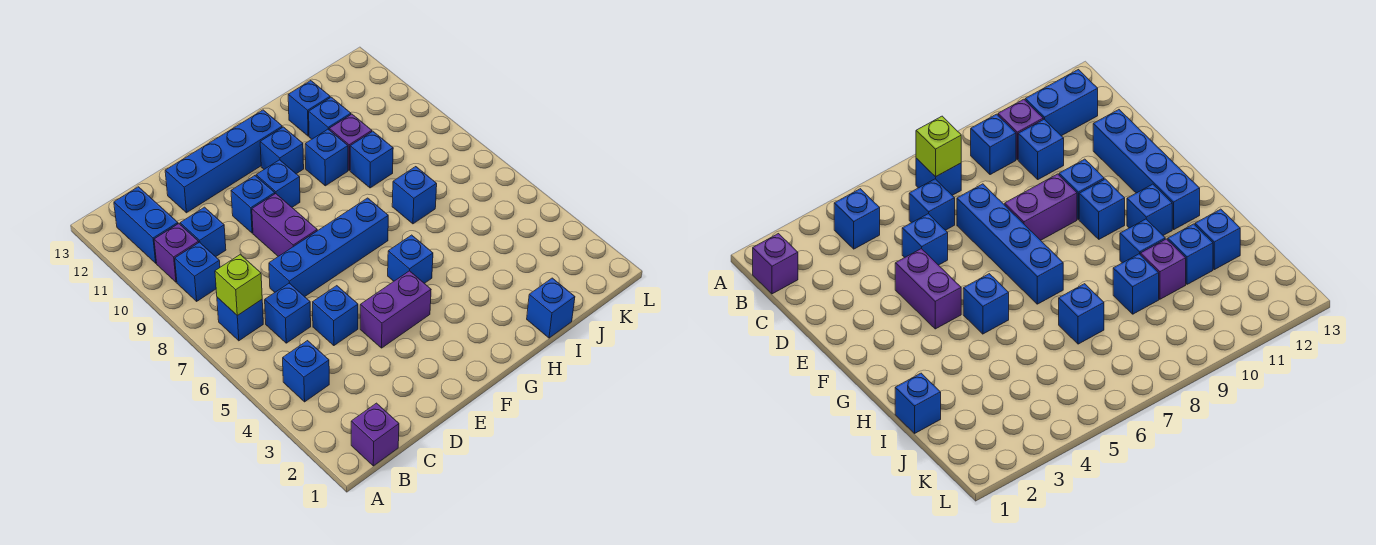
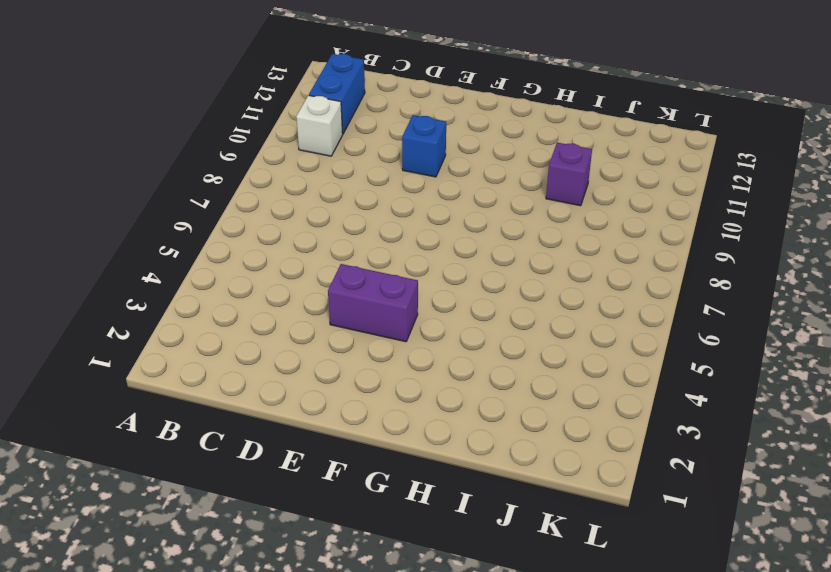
white 1x1 brick [296,95,343,156] -> purple 1x1 brick [154,224,199,282]
none -> purple 1x1 brick [351,403,399,466]
none -> blue 1x1 brick [283,341,329,402]
none -> blue 1x1 brick [217,297,263,341]

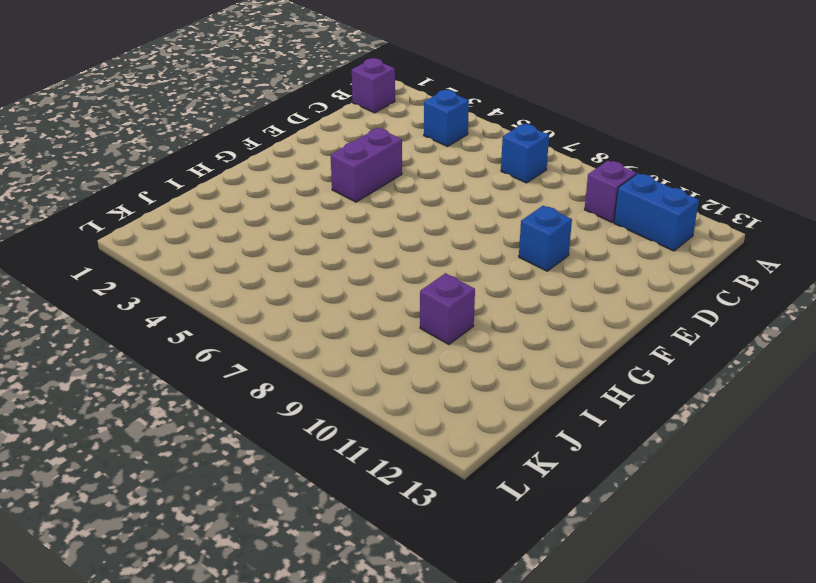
none -> blue 1x1 brick [175,242,220,301]
none -> blue 1x1 brick [265,283,311,343]
none -> blue 1x1 brick [180,207,226,257]

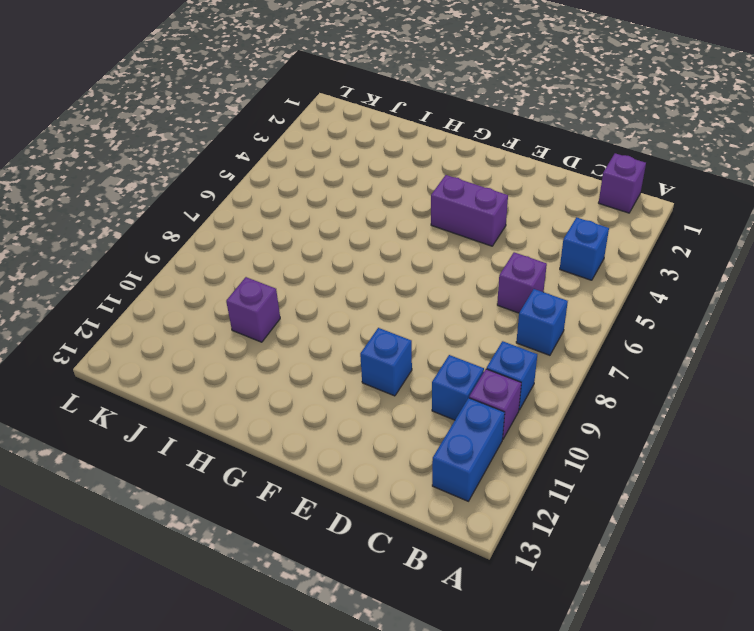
purple 1x1 brick [497,252,547,313] -> blue 1x1 brick [265,283,311,343]
none -> blue 1x1 brick [313,286,358,346]
none -> blue 1x4 brick [269,198,388,297]
none -> blue 1x4 brick [165,110,282,213]

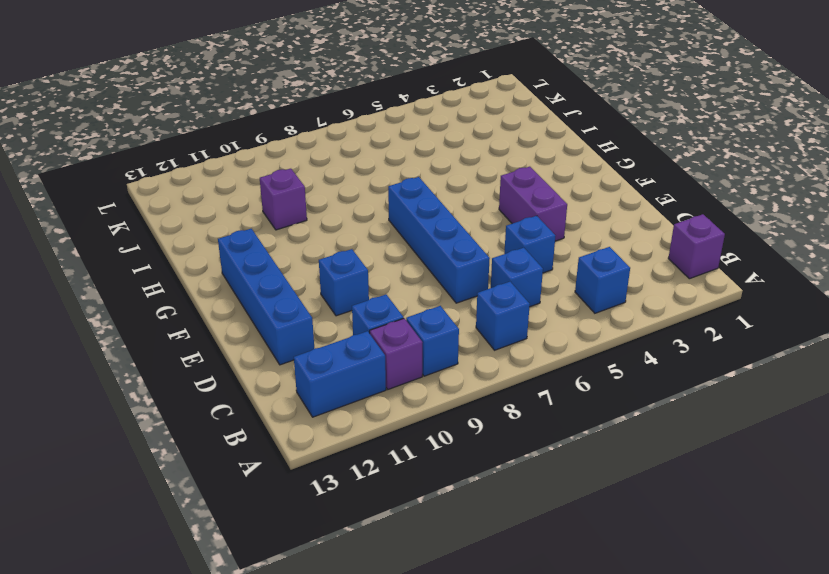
none -> purple 1x2 brick [252,194,317,256]
none -> blue 1x1 brick [256,160,300,207]
none -> blue 1x1 brick [388,235,433,283]

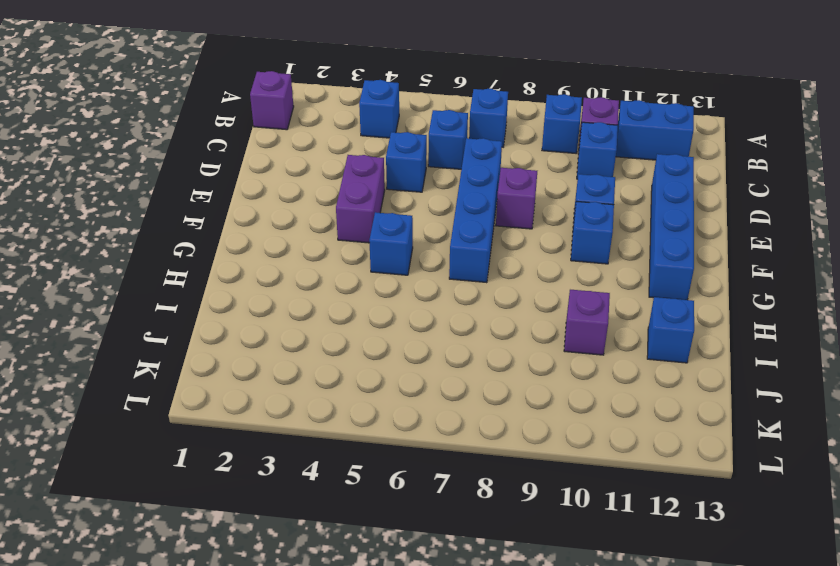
purple 1x1 brick [496,168,537,229] -> purple 1x2 brick [252,194,317,256]
none -> blue 1x1 brick [260,127,304,174]
none -> blue 1x1 brick [305,129,348,186]
none -> blue 1x1 brick [527,278,575,338]

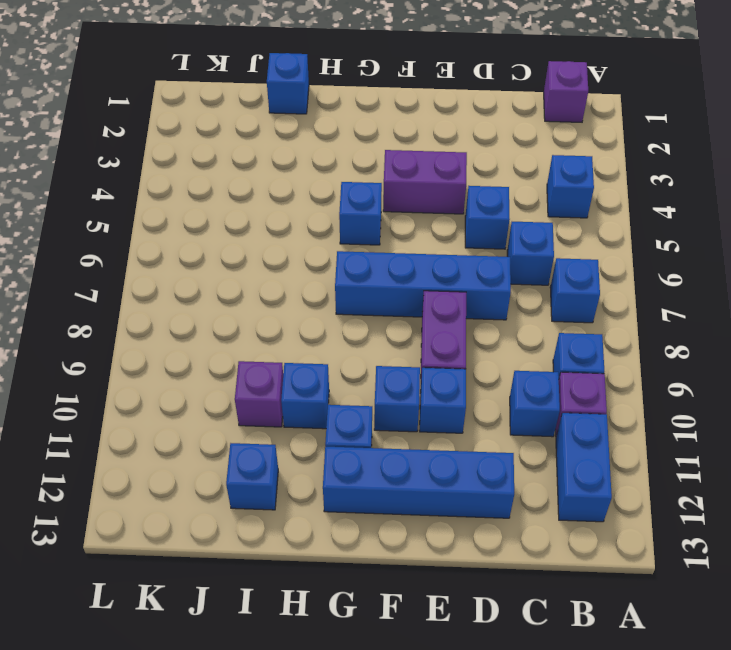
none -> blue 1x1 brick [392,167,437,224]
none -> blue 1x1 brick [350,131,393,188]
none -> blue 1x1 brick [309,97,351,139]

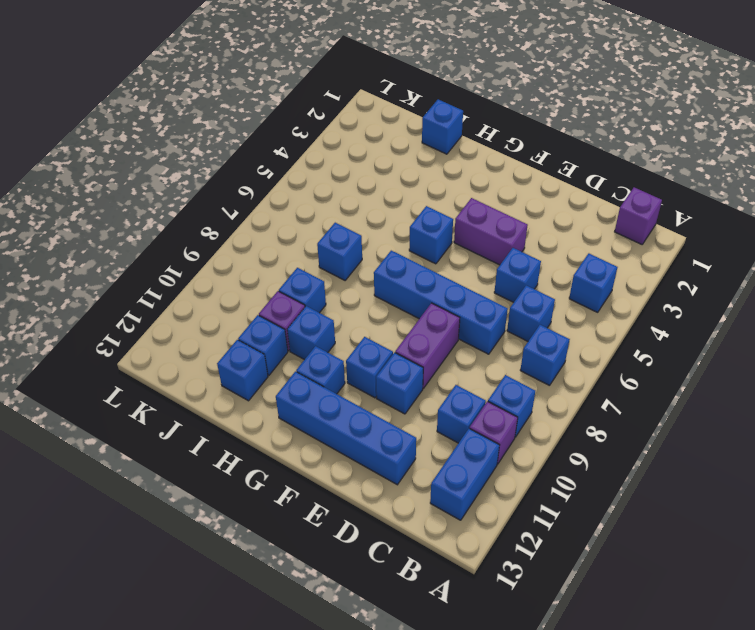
none -> lime 1x1 brick [215,255,262,316]

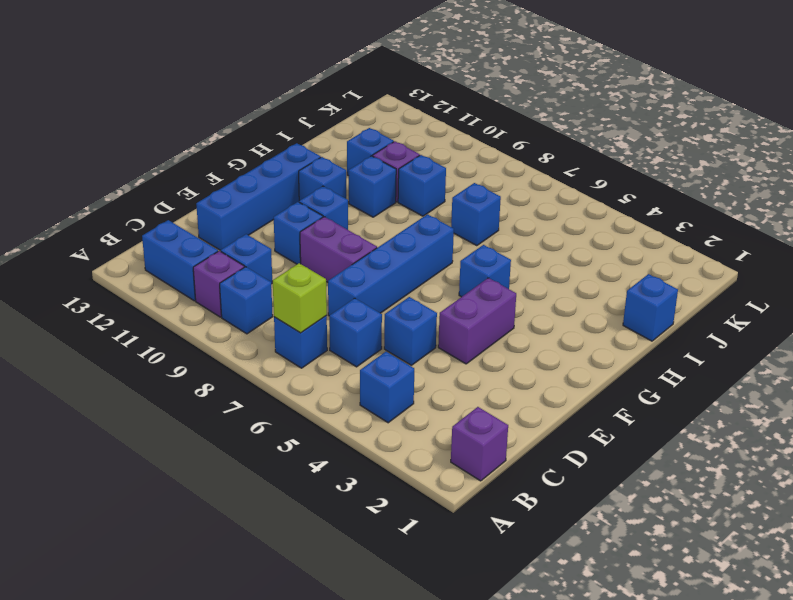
none -> blue 1x1 brick [288,81,330,136]

